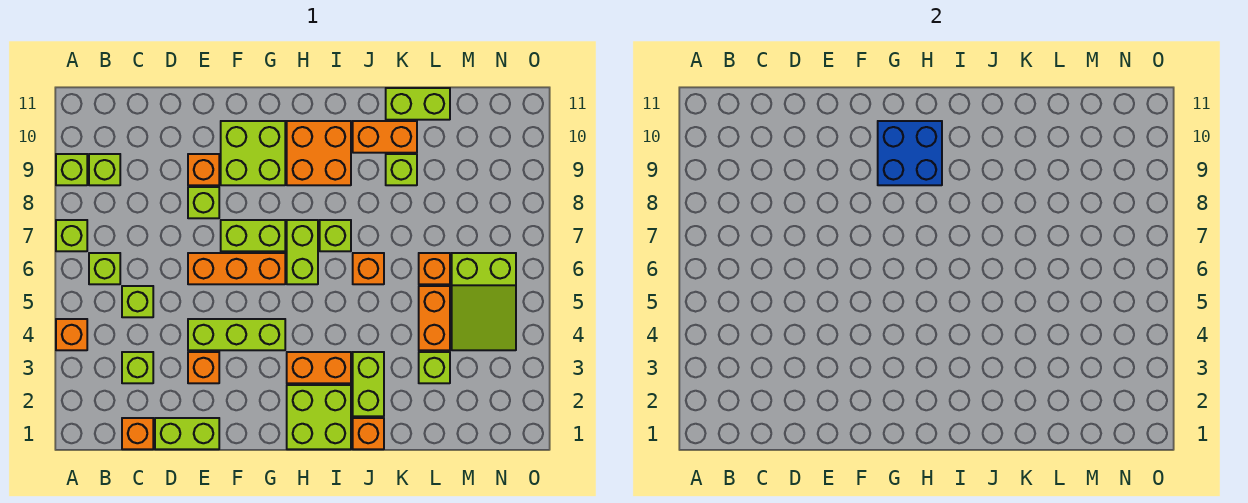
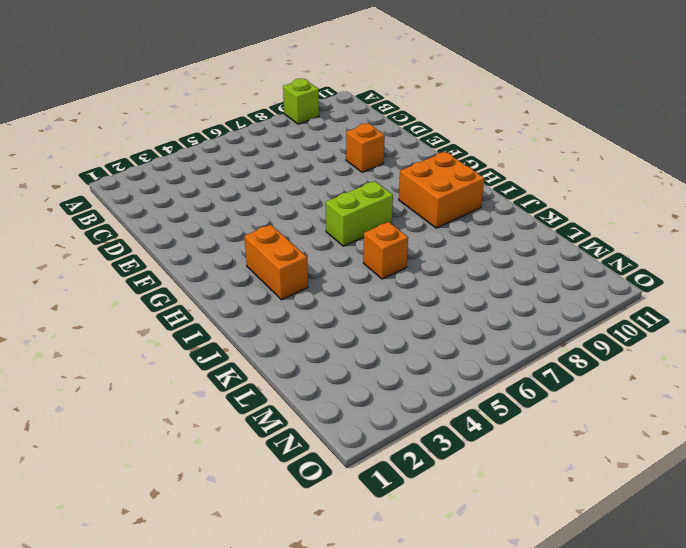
none -> orange 1x1 brick [56,319,87,350]
none -> lime 1x1 brick [56,220,87,251]
none -> lime 1x1 brick [89,253,120,284]
none -> lime 1x1 brick [89,154,120,185]

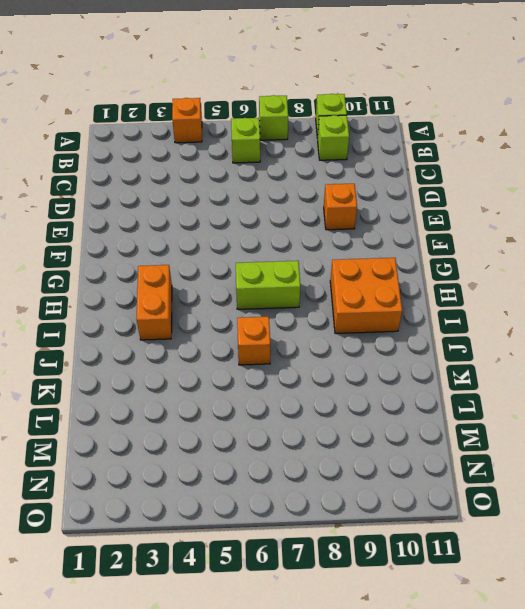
none -> orange 1x1 brick [122,418,153,449]
none -> lime 1x1 brick [122,352,153,383]
none -> lime 1x1 brick [122,286,153,317]
none -> lime 1x2 brick [155,418,219,449]

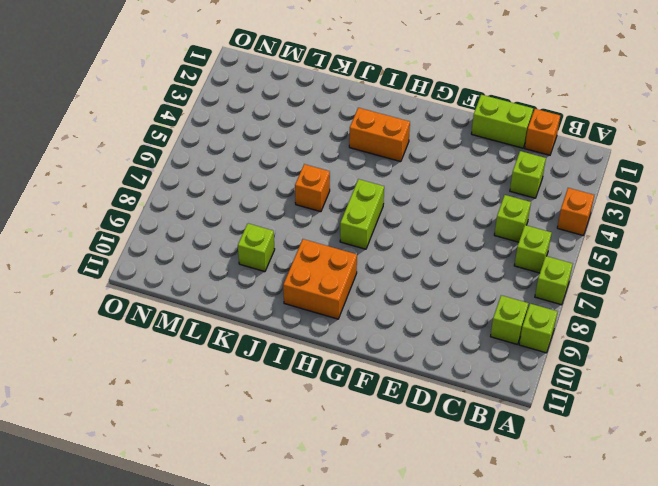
none -> orange 1x1 brick [188,352,219,383]
none -> lime 1x3 brick [188,319,285,350]
none -> orange 1x3 brick [188,253,285,284]
none -> lime 1x1 brick [188,187,219,218]

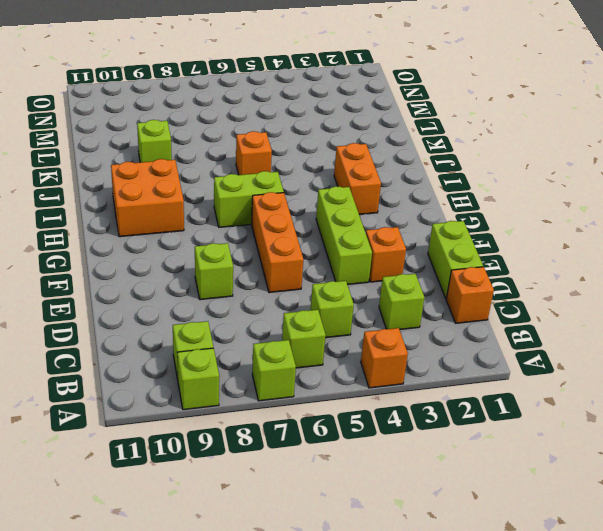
none -> orange 1x1 brick [188,154,219,185]
none -> lime 1x2 brick [221,220,285,251]
none -> lime 2x2 brick [221,121,285,185]
none -> lime 2x2 brick [287,385,351,449]

